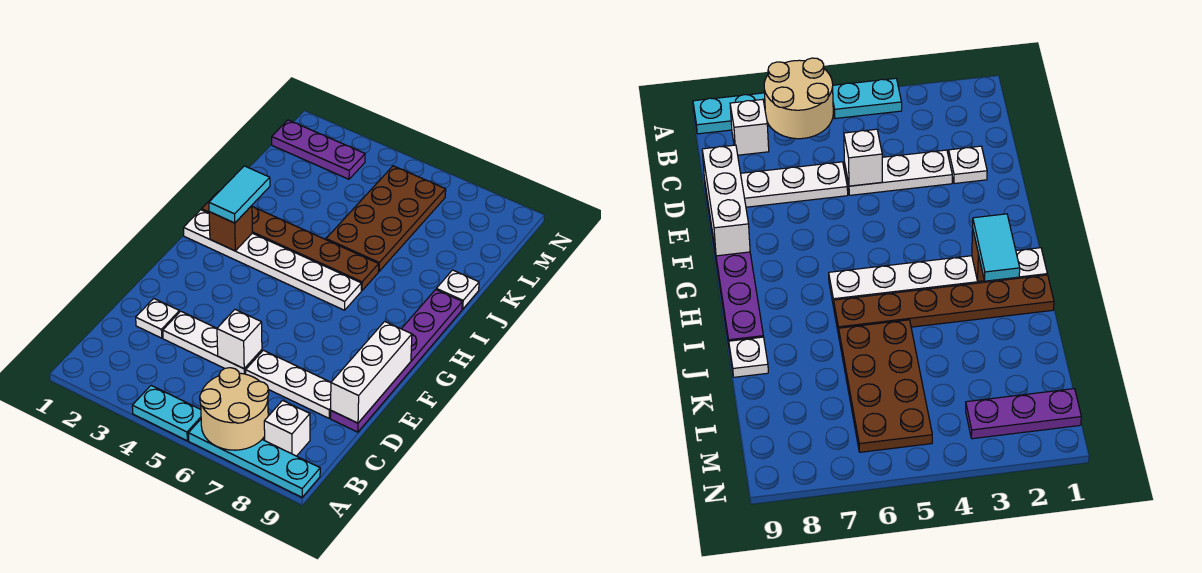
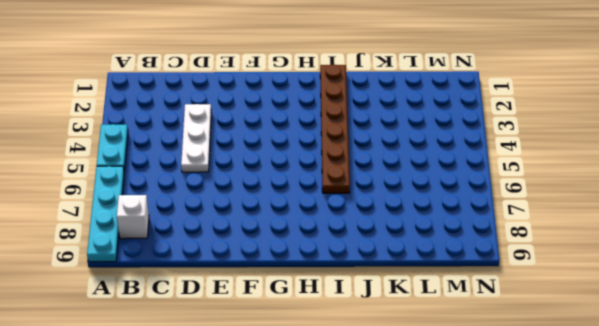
none -> white 1x1 plate [136,298,179,338]
none -> white 1x3 plate [246,350,331,418]
none -> purple 1x6 plate [331,290,462,432]

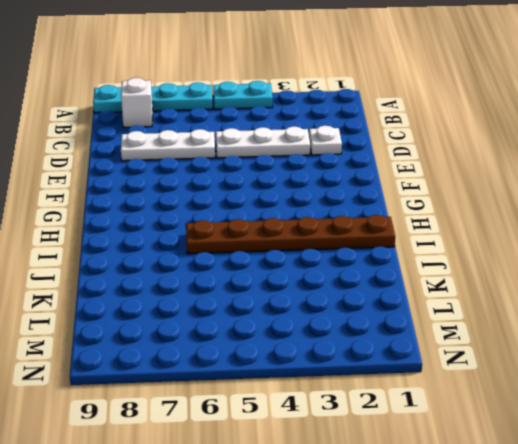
none -> purple 1x6 plate [331,290,462,432]
none -> white 1x6 plate [183,210,361,310]
none -> brown 2x4 plate [326,166,446,271]

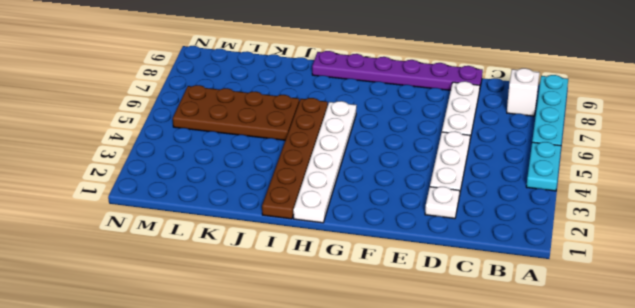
none -> white 1x1 plate [436,270,479,309]
none -> purple 1x3 plate [272,120,365,179]
none -> tan 2x2 round brick [200,368,269,450]

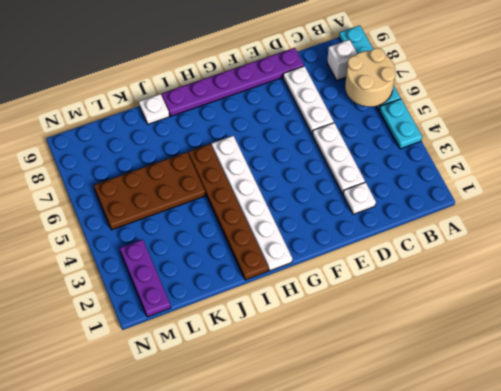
none -> white 1x1 brick [217,309,262,369]
none -> white 1x3 brick [331,321,412,423]
none -> brown 1x1 brick [209,206,252,251]

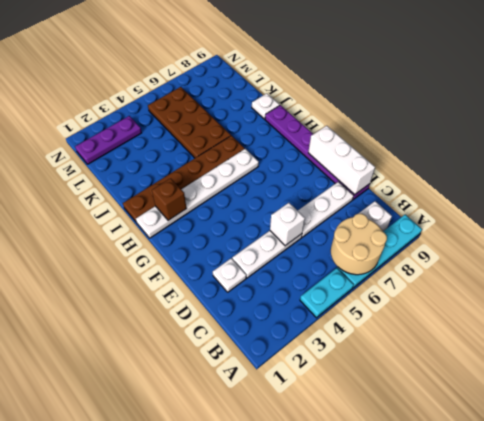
none -> cyan 1x2 tile [209,166,270,223]

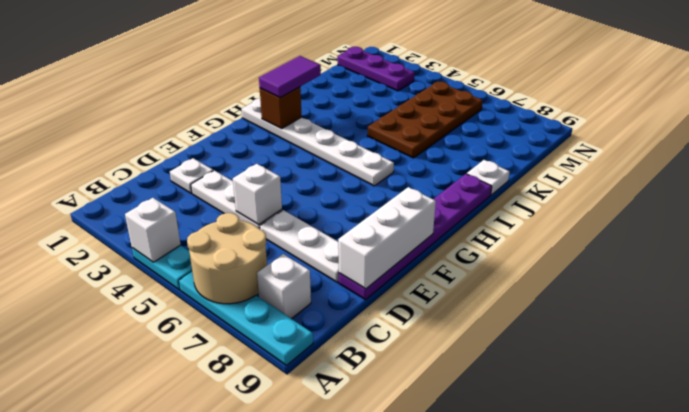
white 1x1 brick [125,198,181,262] -> none
purple 1x2 tile [259,56,321,98] -> cyan 1x2 tile [209,166,270,223]
none -> brown 1x6 plate [202,191,379,291]

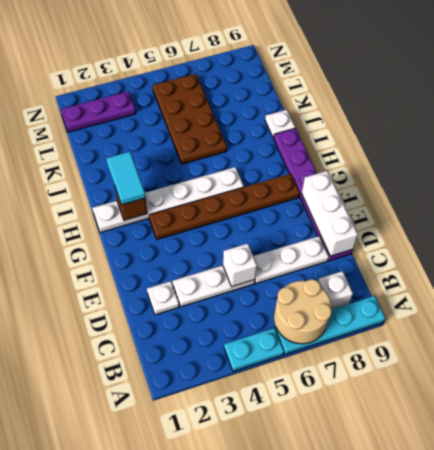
brown 1x6 plate [149,174,300,239] -> brown 1x6 plate moved to [202,191,379,291]

